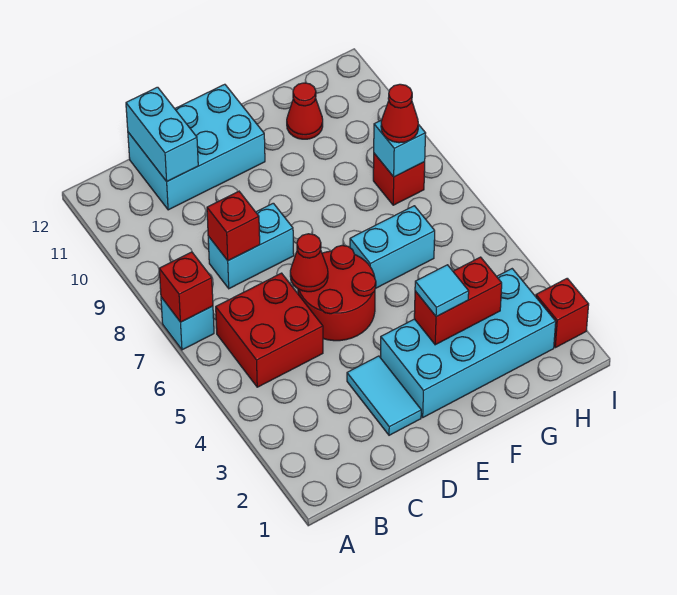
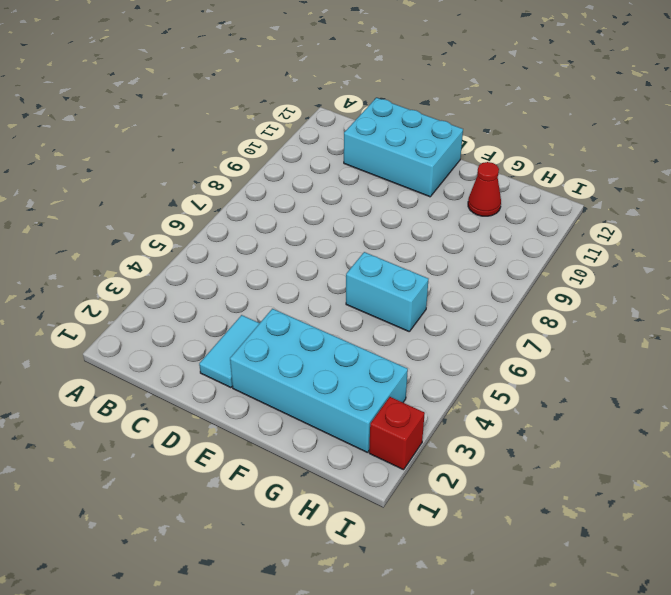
none -> cyan 1x1 brick [161,297,214,350]
none -> red 2x2 brick [216,273,323,387]
none -> cyan 1x2 brick [208,203,294,289]

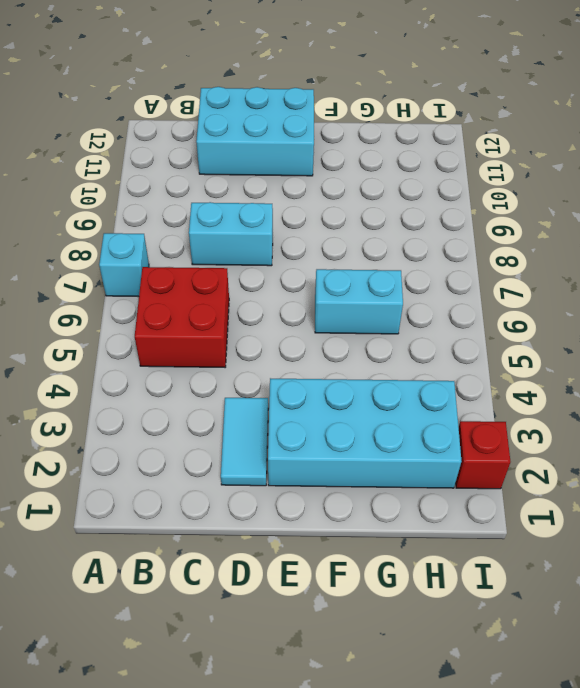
none -> red 2x2 round brick [298,245,376,341]
none -> red 1x1 cone [287,83,323,139]
none -> red 1x1 brick [373,154,425,205]

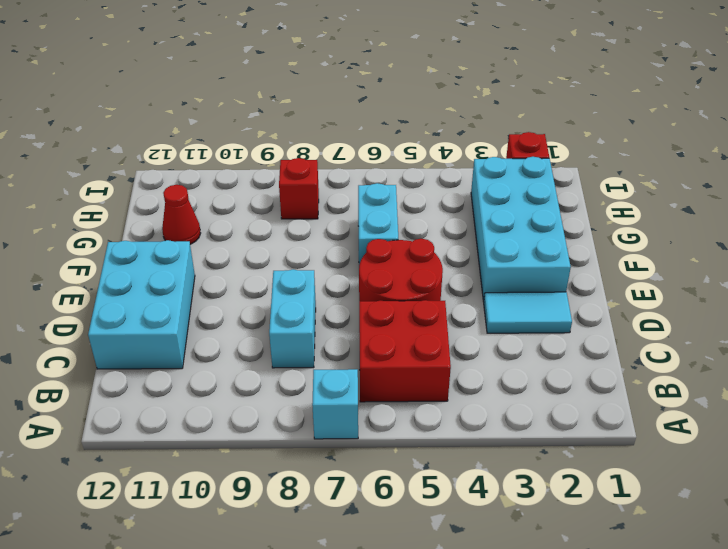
none -> red 1x1 brick [159,252,213,322]
none -> red 1x1 brick [207,191,260,261]
none -> cyan 1x2 brick [126,87,198,181]

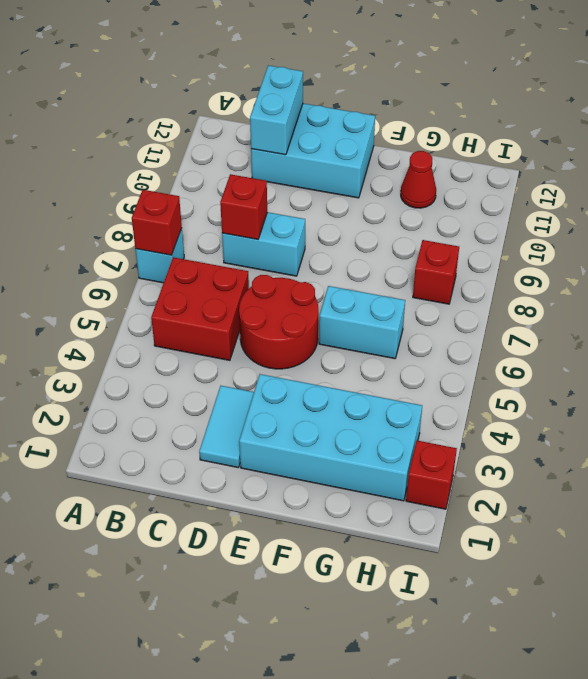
none -> red 1x1 cone [290,234,328,292]
none -> red 1x2 brick [414,257,502,345]
none -> cyan 1x1 brick [374,120,426,177]

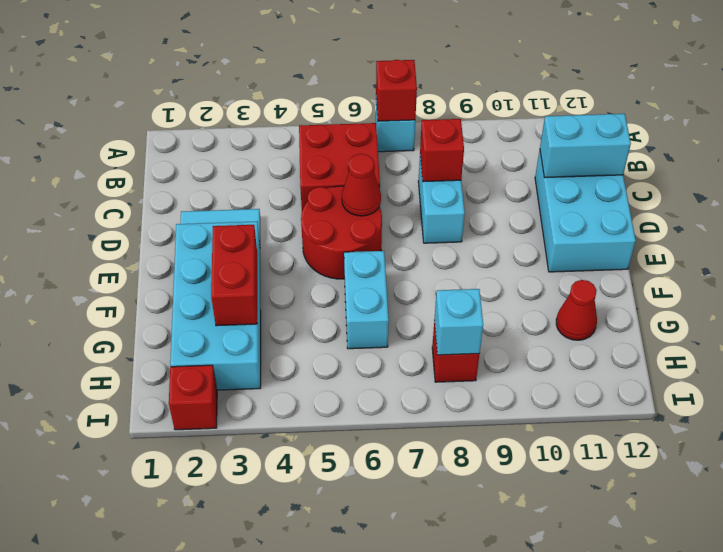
none -> cyan 1x1 tile [415,265,469,317]
none -> red 1x1 cone [381,84,418,143]

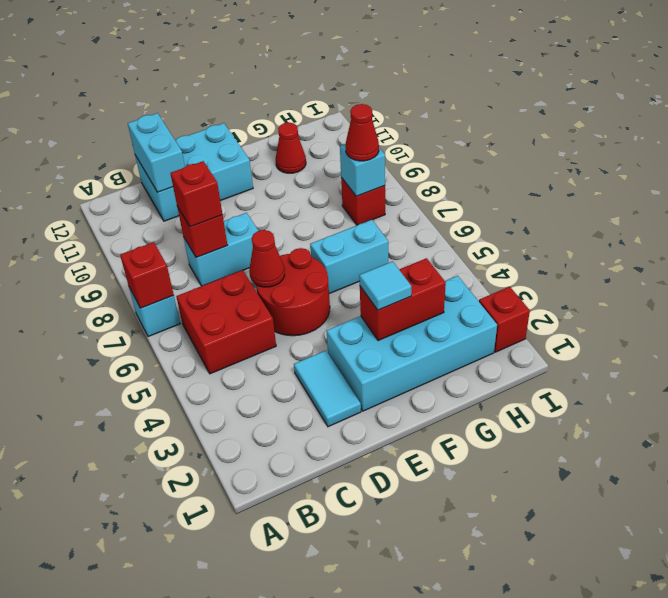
red 1x1 brick [170,161,223,227] -> none

